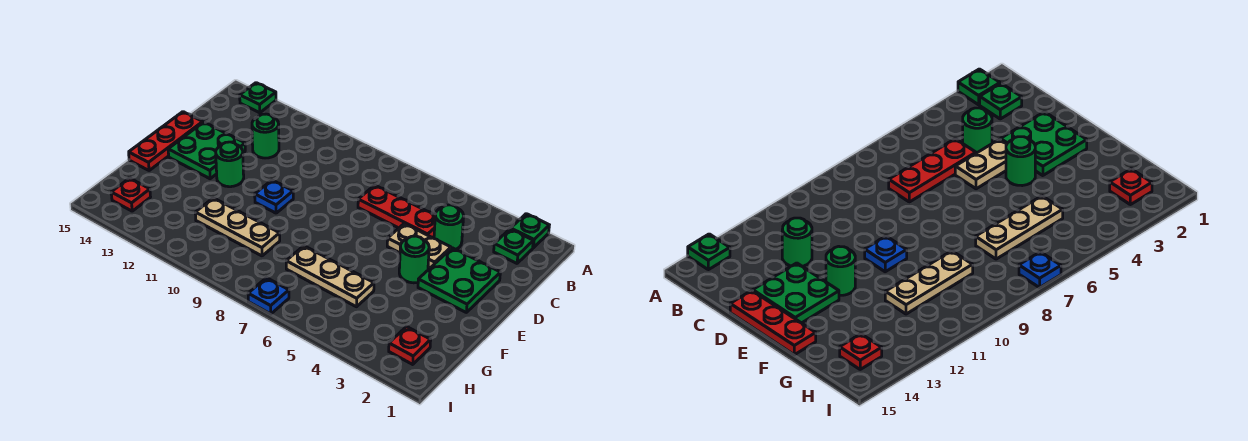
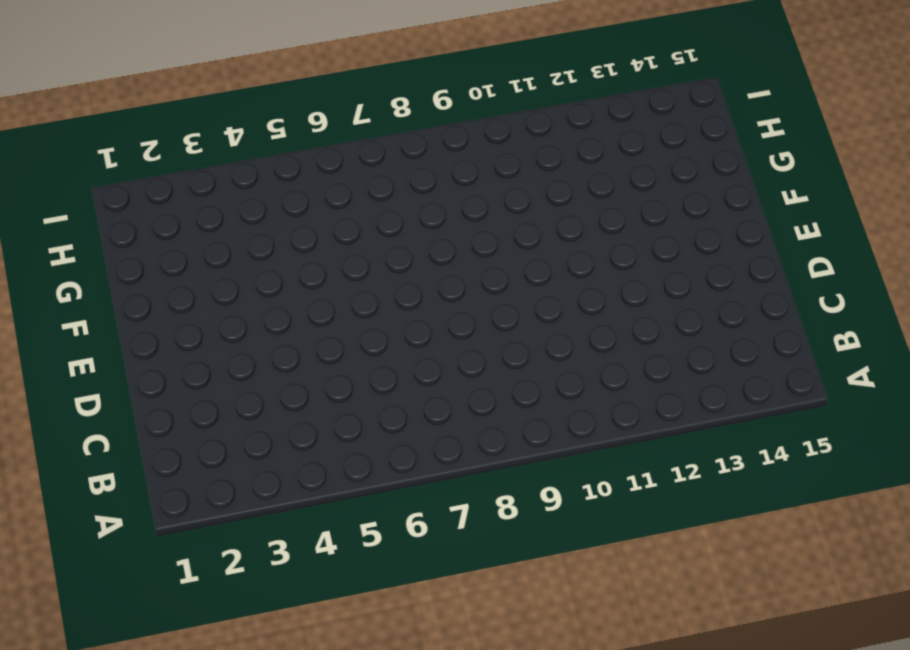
none -> green 1x1 plate [511,214,549,248]
none -> green 1x1 plate [240,83,276,113]
none -> green 1x1 plate [494,229,533,263]

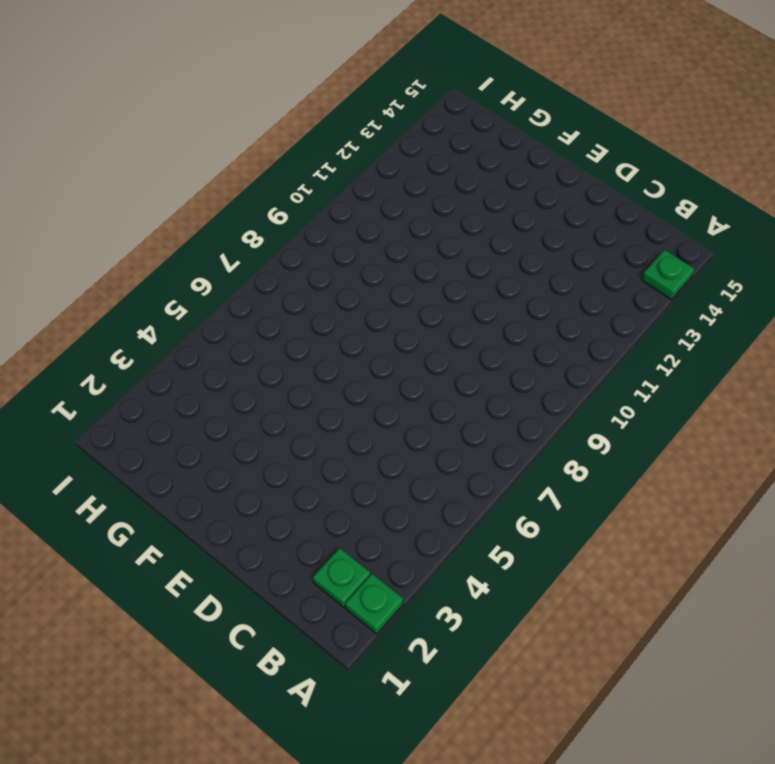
none -> green 1x1 round brick [434,205,464,249]
none -> red 1x3 plate [358,185,435,238]
none -> green 1x1 round brick [252,114,279,158]

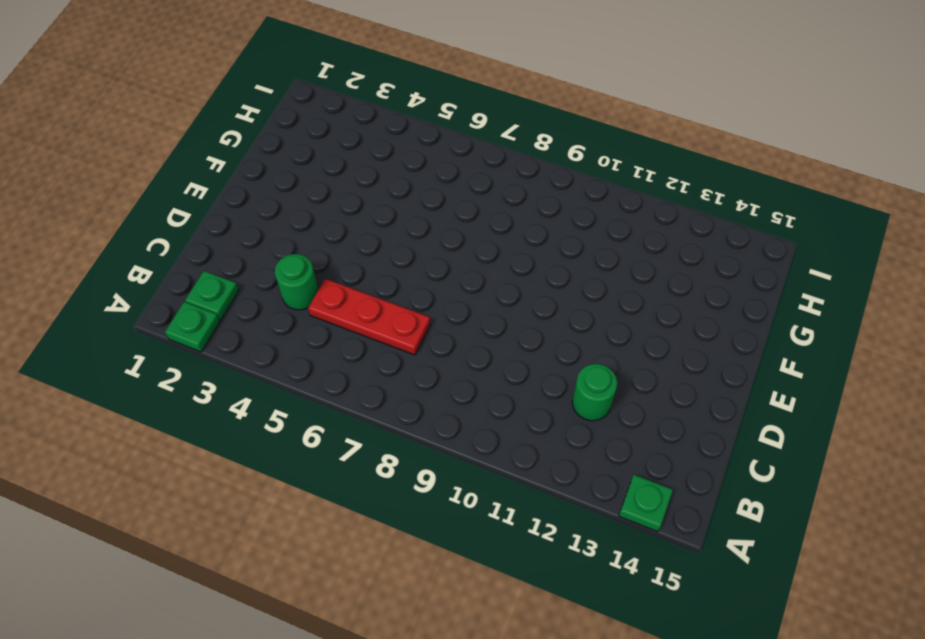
none -> green 2x2 plate [418,248,500,312]
none -> tan 1x2 plate [387,224,451,268]
none -> green 2x2 plate [168,122,245,179]

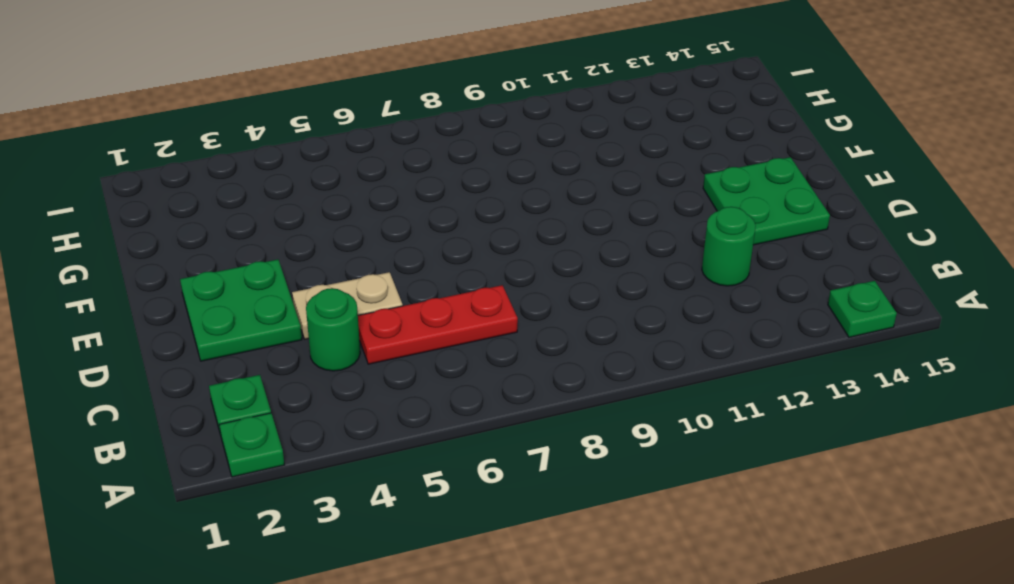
none -> red 1x3 plate [129,112,203,171]
none -> green 1x1 round brick [399,236,429,283]
none -> blue 1x1 plate [255,180,293,213]

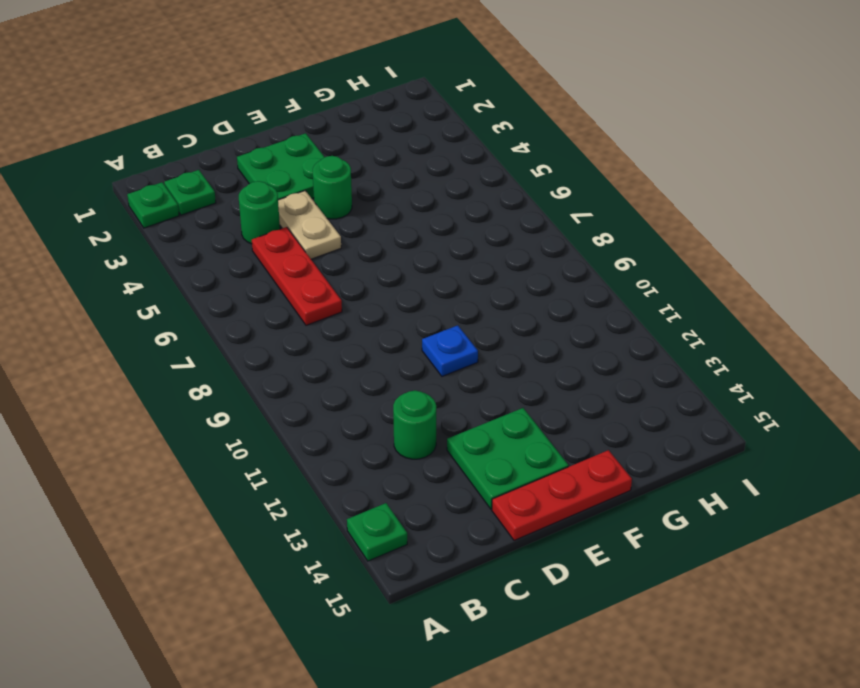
none -> green 1x1 round brick [216,142,244,187]
none -> tan 1x3 plate [286,246,374,307]
none -> tan 1x3 plate [195,198,280,256]

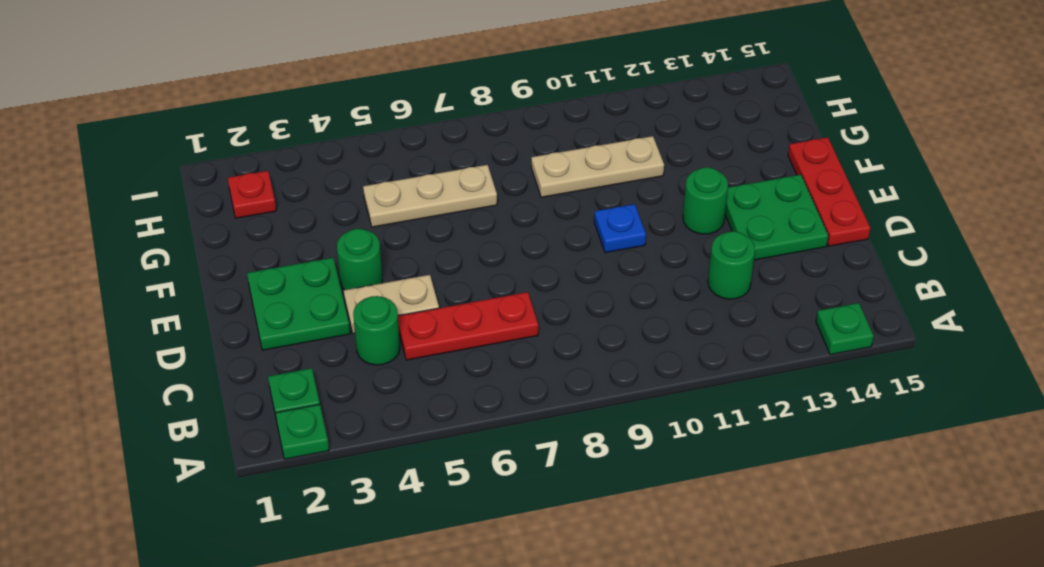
none -> red 1x1 plate [111,178,150,211]
none -> blue 1x1 plate [248,278,289,314]

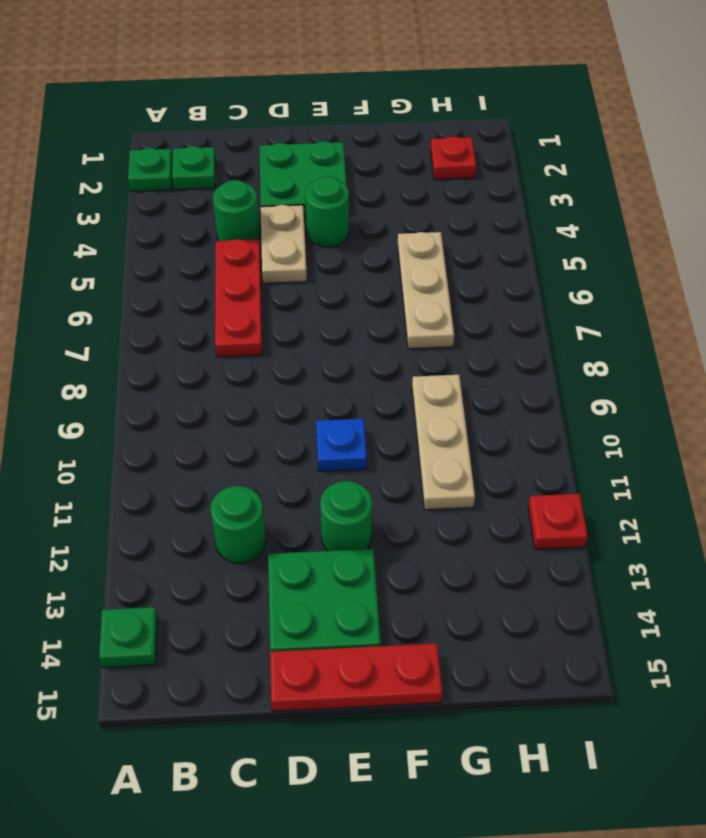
red 1x1 plate [528,494,588,550] -> red 1x1 plate moved to [111,178,150,211]
none -> blue 1x1 plate [248,278,289,314]

